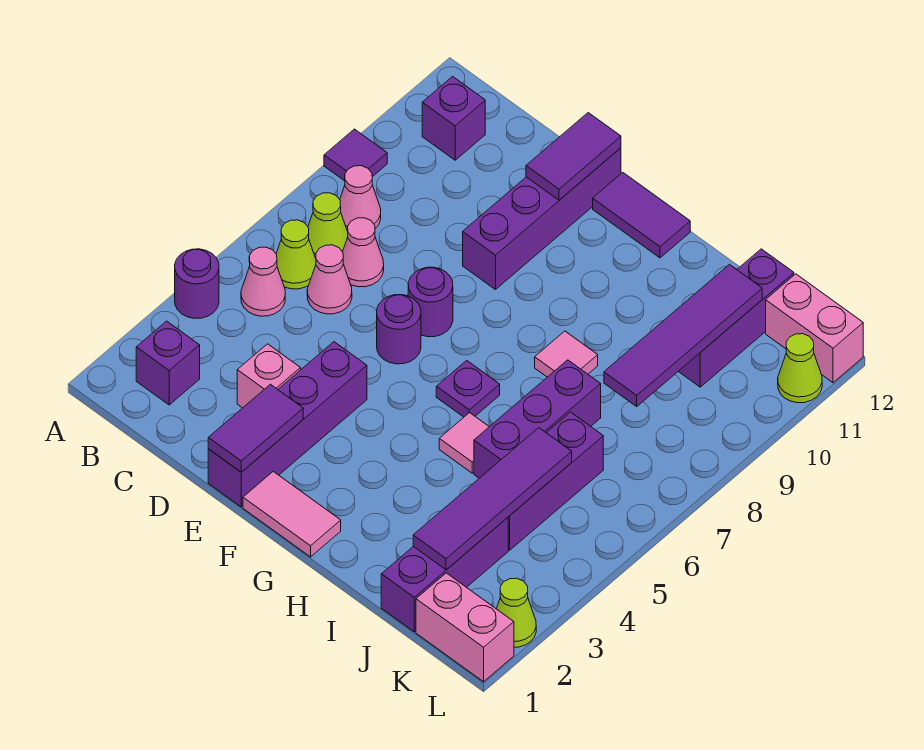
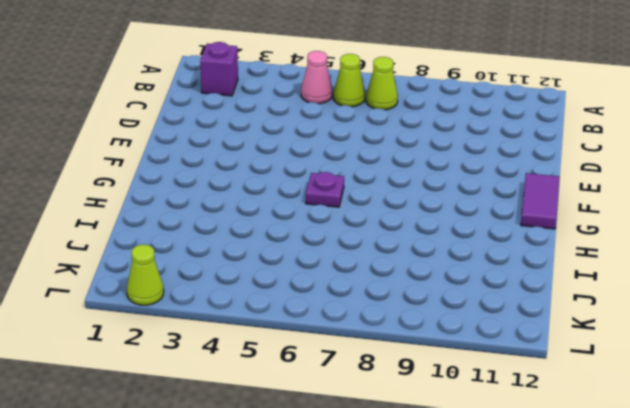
none -> purple 1x1 round brick [175,249,219,318]
none -> purple 1x1 tile [324,129,387,181]
none -> pink 1x1 cone [340,166,381,231]
none -> purple 1x1 brick [422,77,485,160]

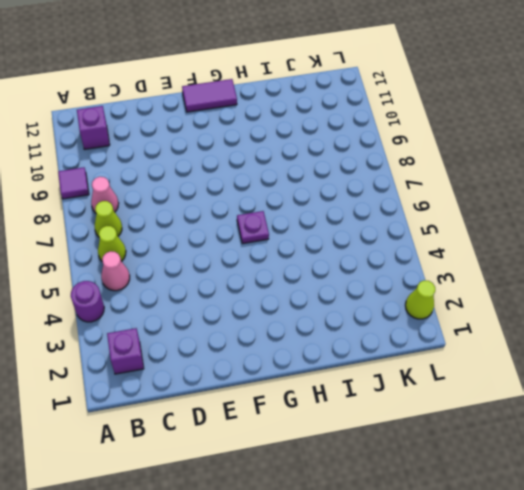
none -> pink 1x1 cone [307,245,352,314]
none -> pink 1x1 cone [343,218,384,287]
none -> pink 1x1 brick [237,344,301,408]
none -> purple 1x4 brick [208,342,367,507]

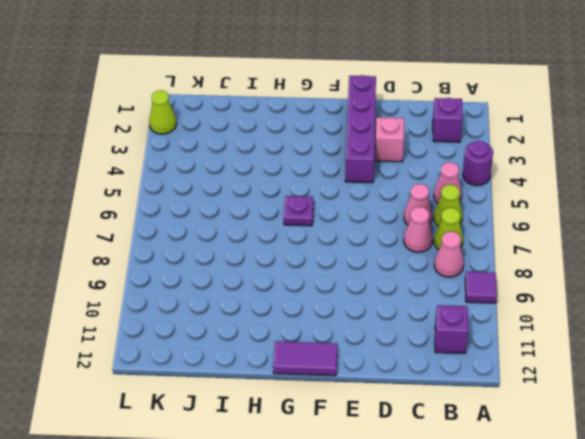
none -> purple 1x1 round brick [377,295,421,364]
none -> purple 1x1 round brick [408,267,453,337]
none -> purple 1x4 brick [463,148,621,290]
none -> pink 1x2 tile [243,471,341,557]

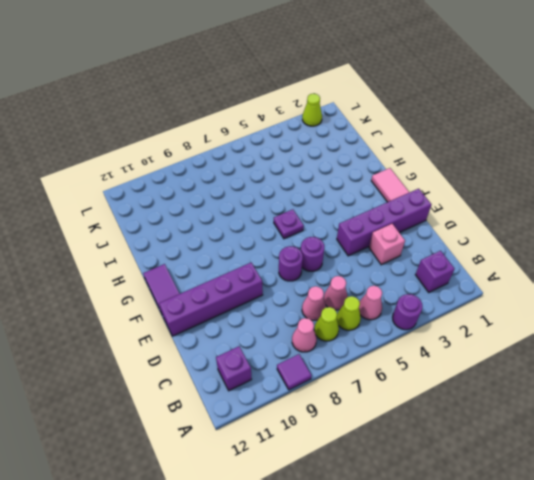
none -> pink 1x1 tile [439,413,489,473]
none -> pink 1x1 tile [535,331,598,377]
none -> purple 1x3 brick [474,360,601,478]
none -> purple 1x3 brick [381,517,508,632]

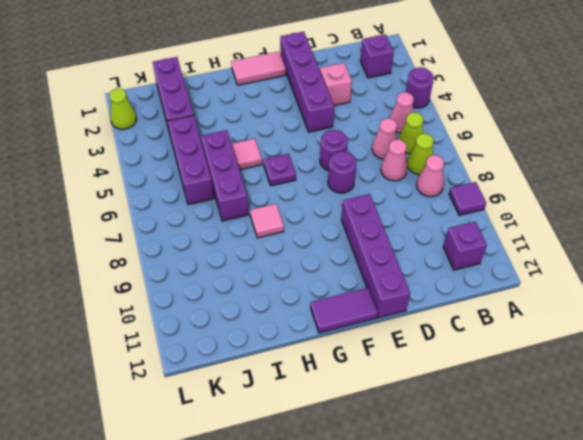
none -> purple 1x3 brick [678,249,794,387]
none -> pink 1x2 brick [416,573,514,682]
none -> pink 1x2 brick [766,274,863,383]
none -> lime 1x1 cone [778,334,822,403]

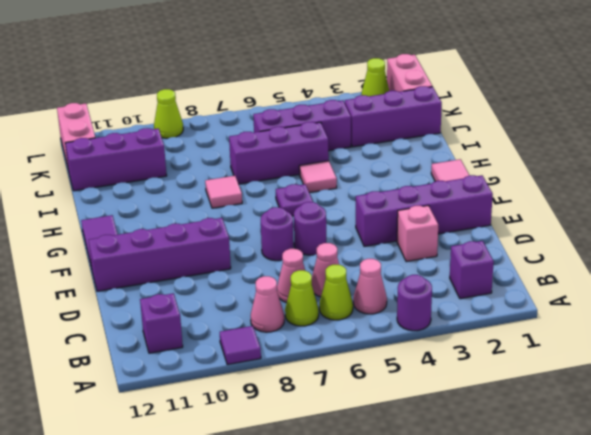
lime 1x1 cone [154,89,183,138] -> lime 1x1 cone moved to [778,334,822,403]
none -> purple 1x2 tile [208,384,303,472]
none -> purple 1x2 tile [526,113,621,200]
none -> purple 1x4 tile [413,428,572,570]
none -> purple 1x4 tile [604,265,762,406]

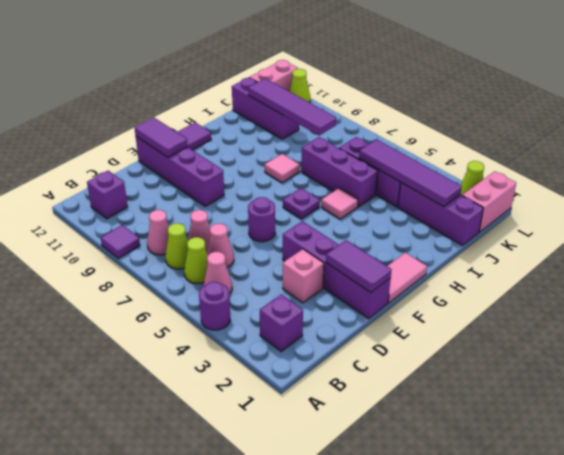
none -> purple 1x1 round brick [408,267,453,337]

